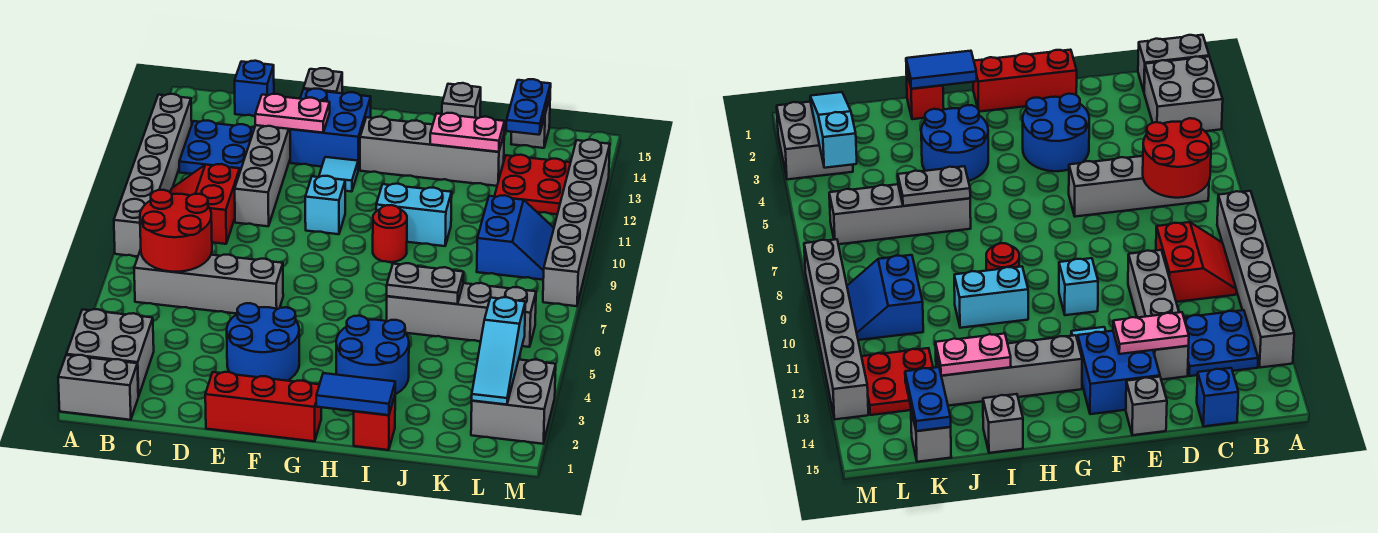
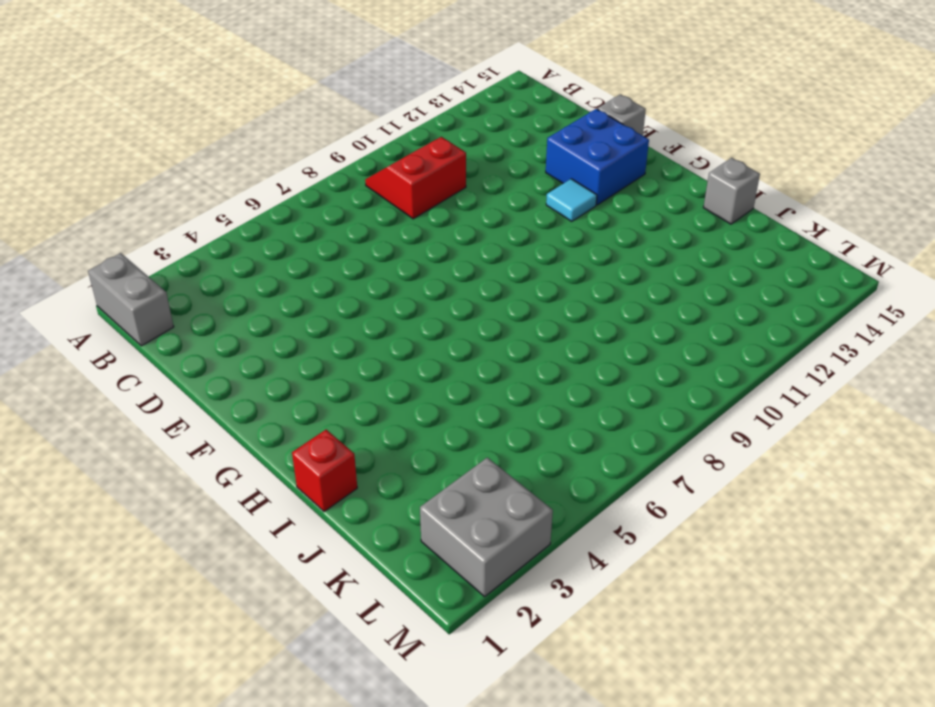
none -> grey 2x2 brick [66,309,154,396]
none -> grey 1x6 brick [114,94,192,257]
none -> grey 1x4 brick [134,249,283,314]
none -> blue 2x2 plate [179,121,254,174]

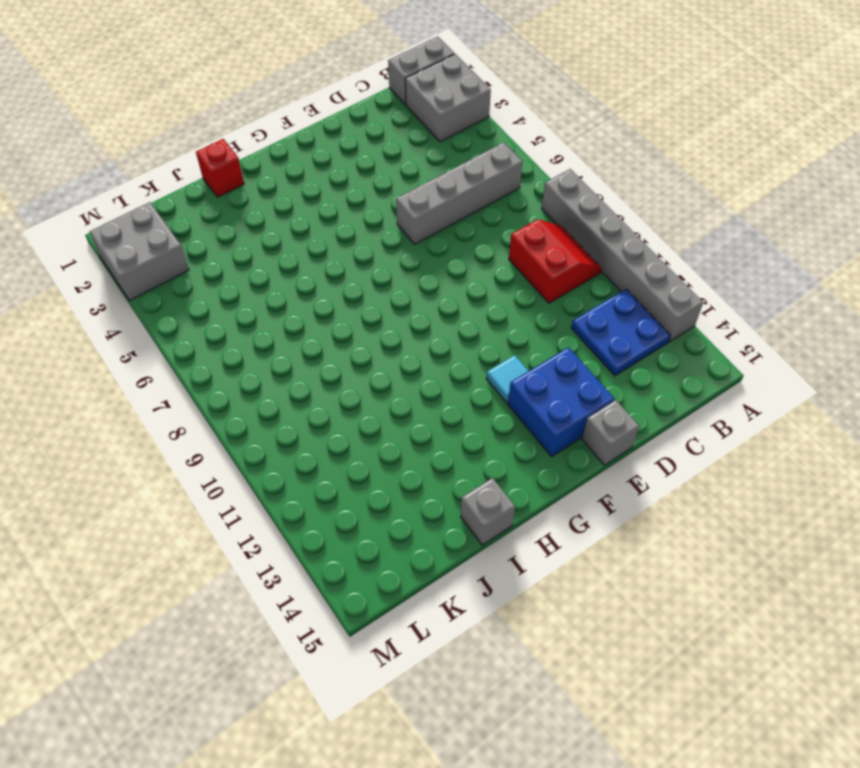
none -> blue 1x1 brick [235,61,274,116]
none -> grey 1x4 brick [235,125,290,226]
none -> red 1x3 brick [205,372,321,441]
none -> blue 2x2 round brick [227,303,299,381]

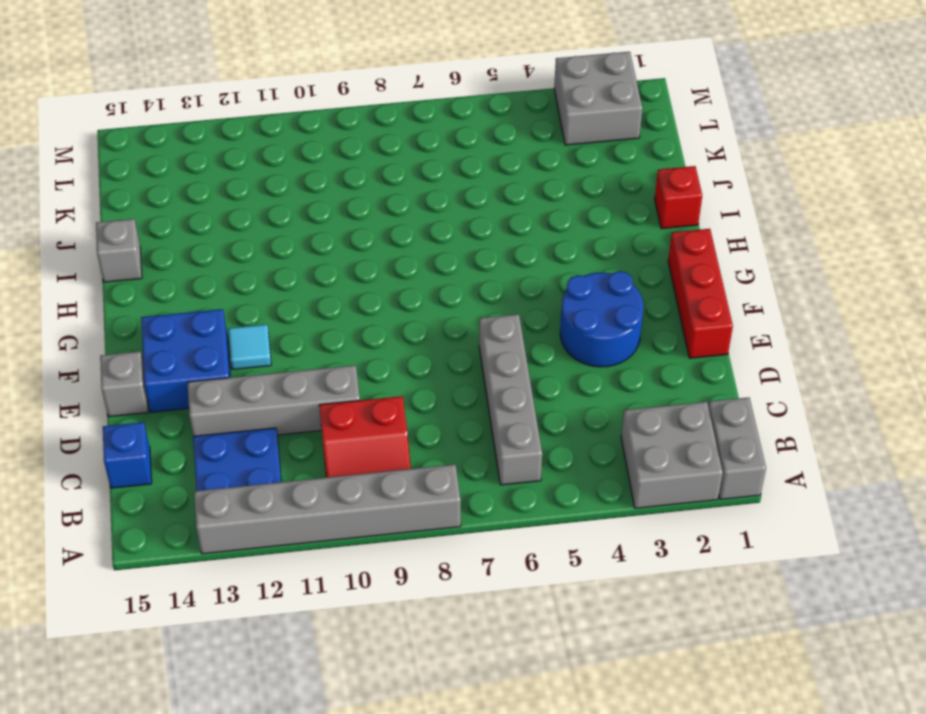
none -> cyan 1x1 brick [305,176,345,234]
none -> grey 1x4 brick [360,117,504,186]
none -> blue 2x2 round brick [336,316,409,394]
none -> red 1x1 round brick [373,205,407,262]

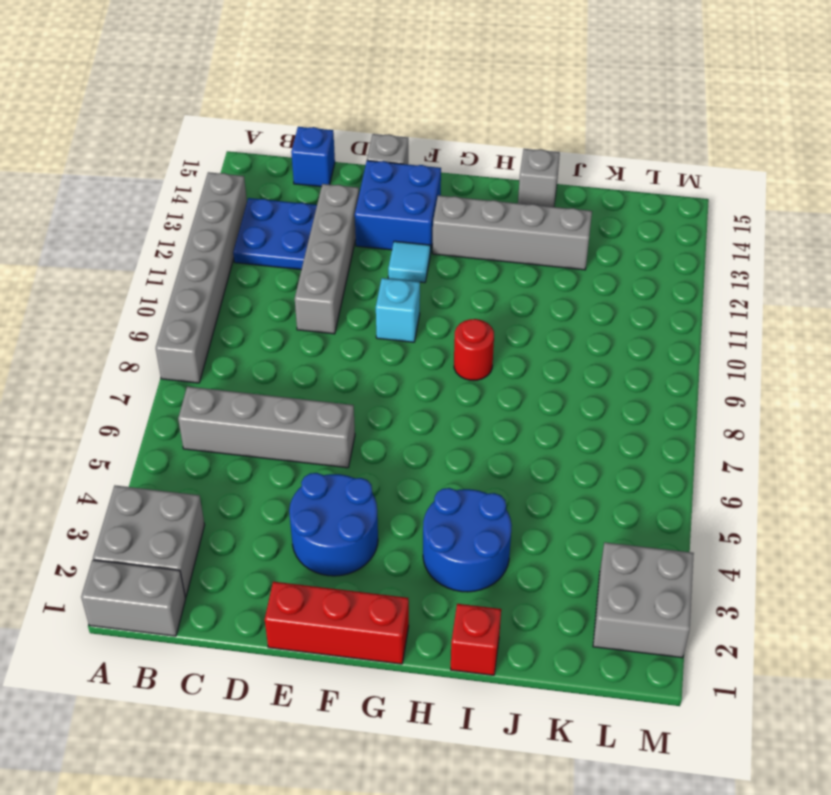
none -> red 2x2 slope [170,164,240,244]
none -> cyan 1x2 brick [376,184,452,246]
none -> grey 1x4 brick [387,283,536,347]
none -> blue 2x2 slope [477,195,554,280]

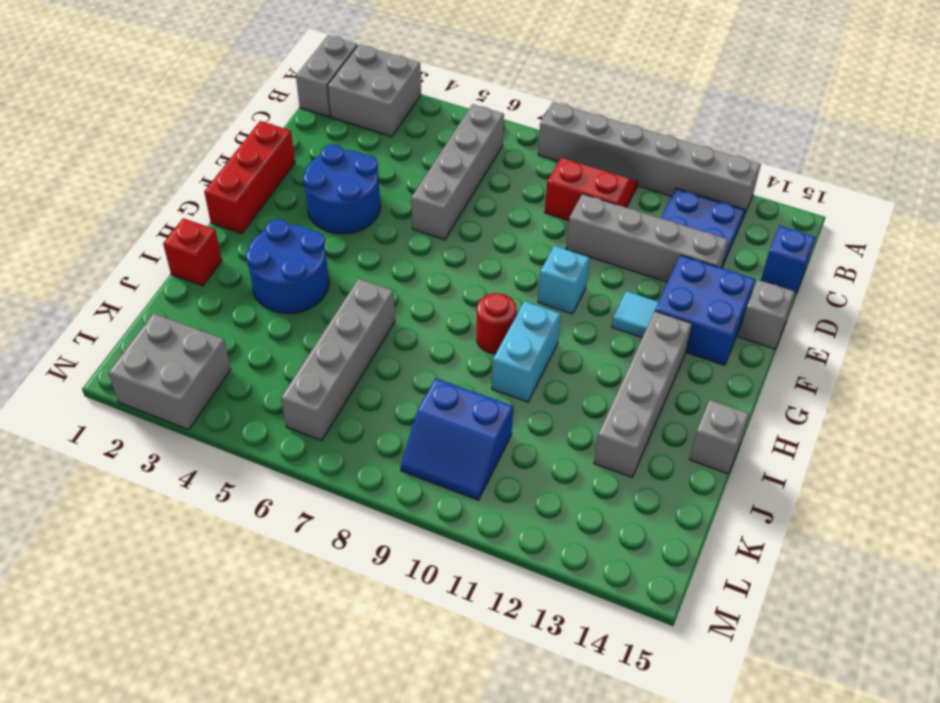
none -> red 2x2 plate [495,155,571,214]
none -> grey 1x1 brick [511,98,550,148]
none -> grey 1x6 brick [543,140,610,306]
none -> red 2x2 round brick [140,190,212,272]

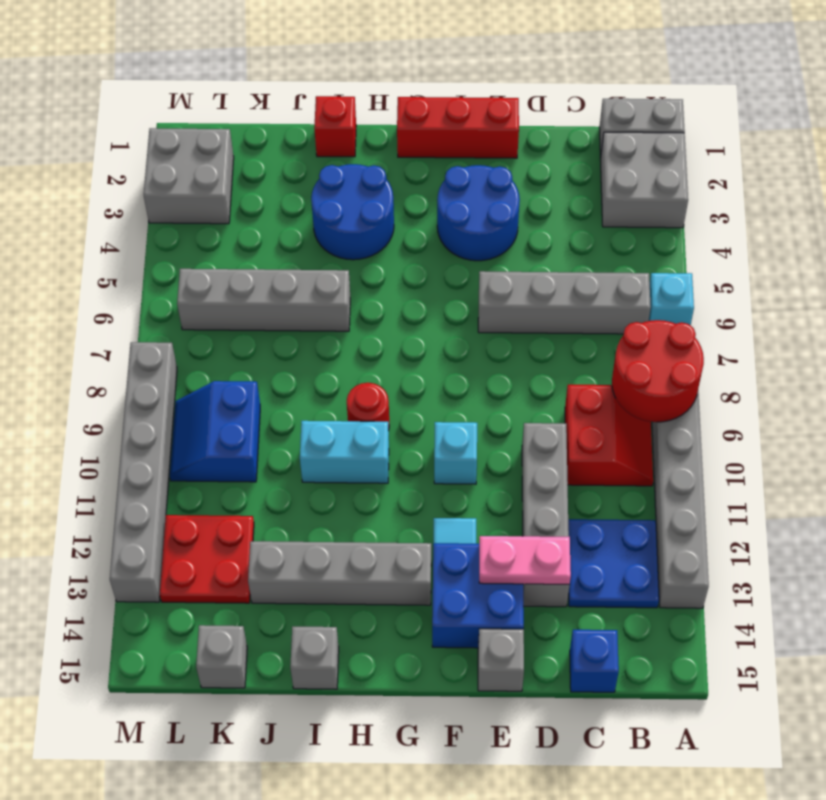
cyan 1x1 brick [649,273,694,326] -> none
red 2x2 round brick [612,320,704,422] -> red 2x2 round brick moved to [140,190,212,272]
none -> blue 1x2 tile [316,373,395,415]
none -> grey 1x2 plate [387,263,464,304]
none -> pink 1x2 plate [430,113,505,152]
none -> blue 1x2 plate [506,79,551,135]

